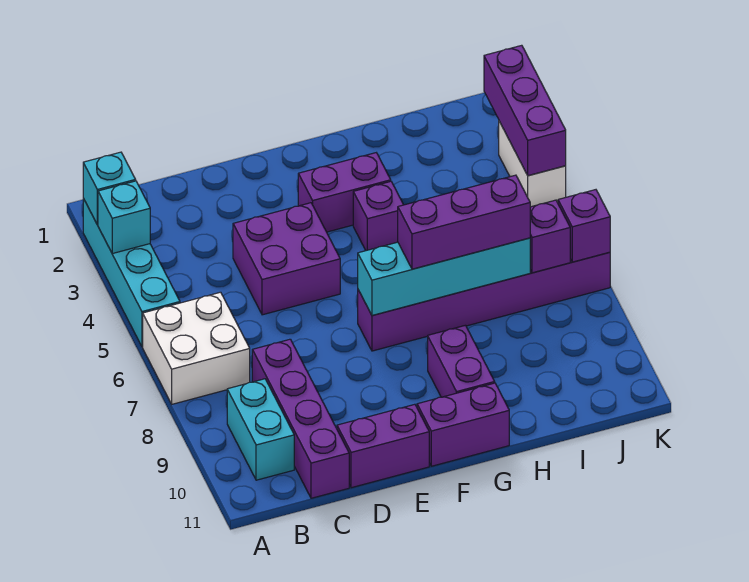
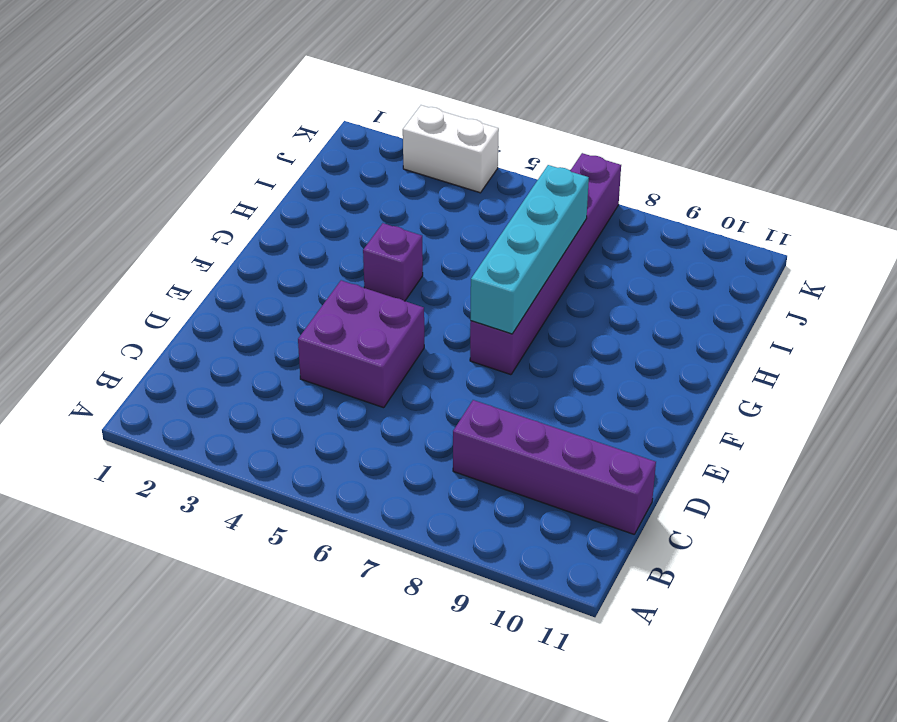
none -> cyan 1x4 brick [83,199,180,347]
none -> white 2x2 brick [143,292,250,404]
none -> cyan 1x2 brick [227,379,294,480]

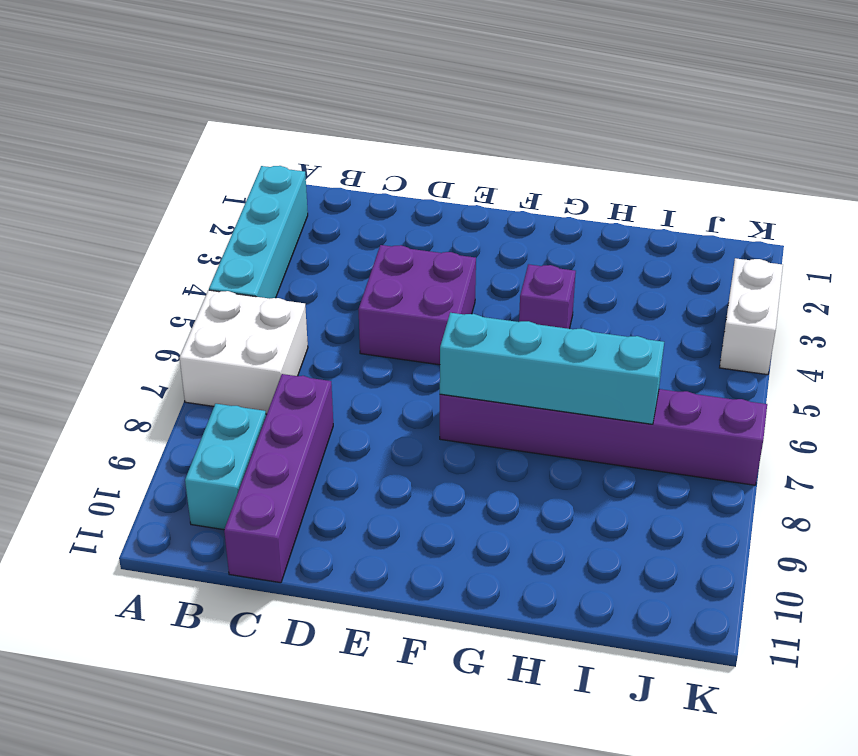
none -> purple 1x2 brick [337,404,429,488]
none -> purple 1x2 brick [298,153,391,232]
none -> purple 1x2 brick [417,383,509,466]

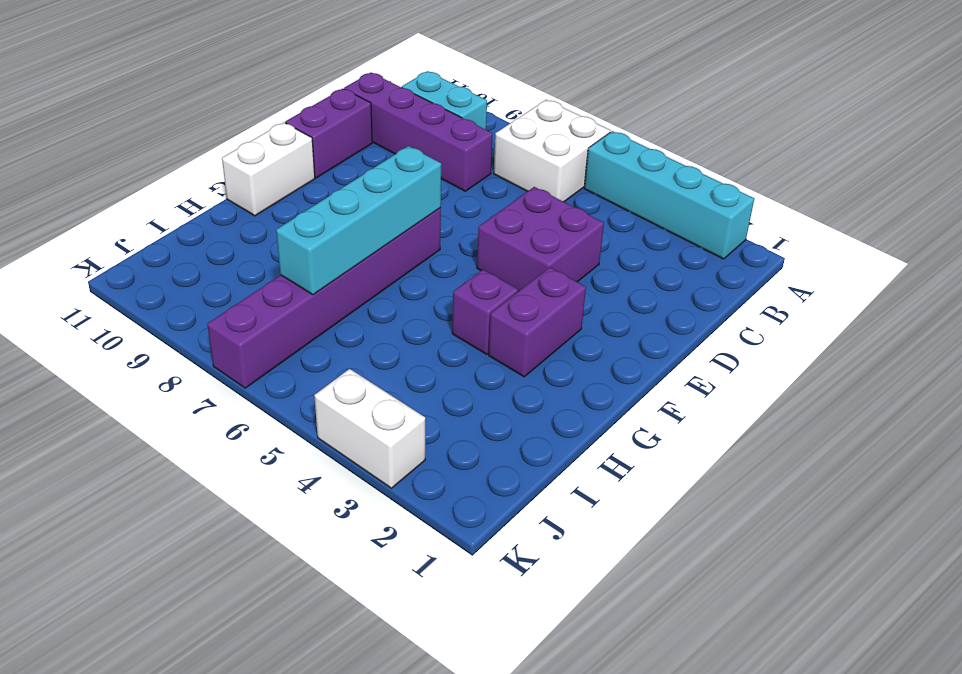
white 1x2 brick [222,122,315,216] -> purple 1x2 brick [417,383,509,466]
none -> purple 1x2 brick [428,325,495,397]
none -> cyan 1x1 brick [83,152,136,225]
none -> cyan 1x1 brick [98,181,150,254]

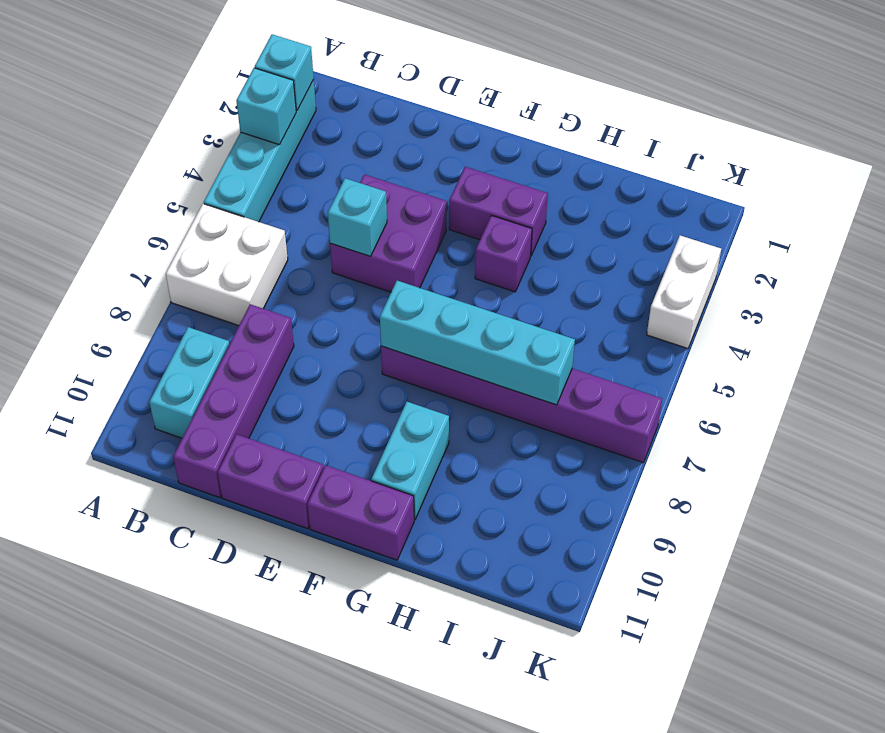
cyan 1x1 brick [328,178,387,256] -> none
cyan 1x2 brick [371,402,449,520] -> purple 1x2 brick [428,325,495,397]
none -> purple 1x1 brick [530,200,570,273]
none -> purple 1x3 brick [484,45,566,176]
none -> purple 1x1 brick [558,190,610,262]

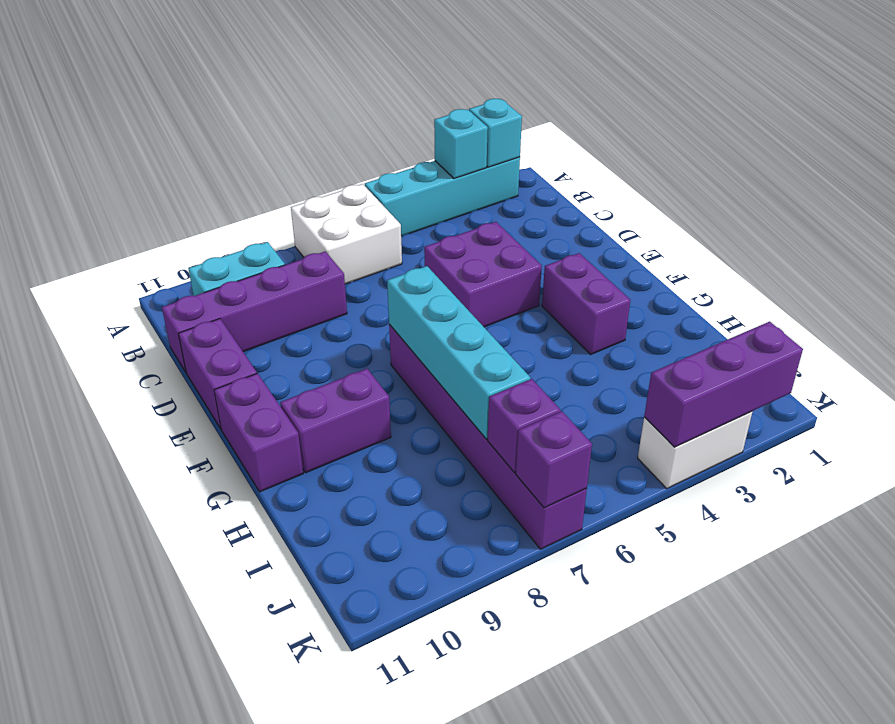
none -> purple 1x1 brick [353,181,403,251]
none -> purple 1x3 brick [398,175,530,269]

